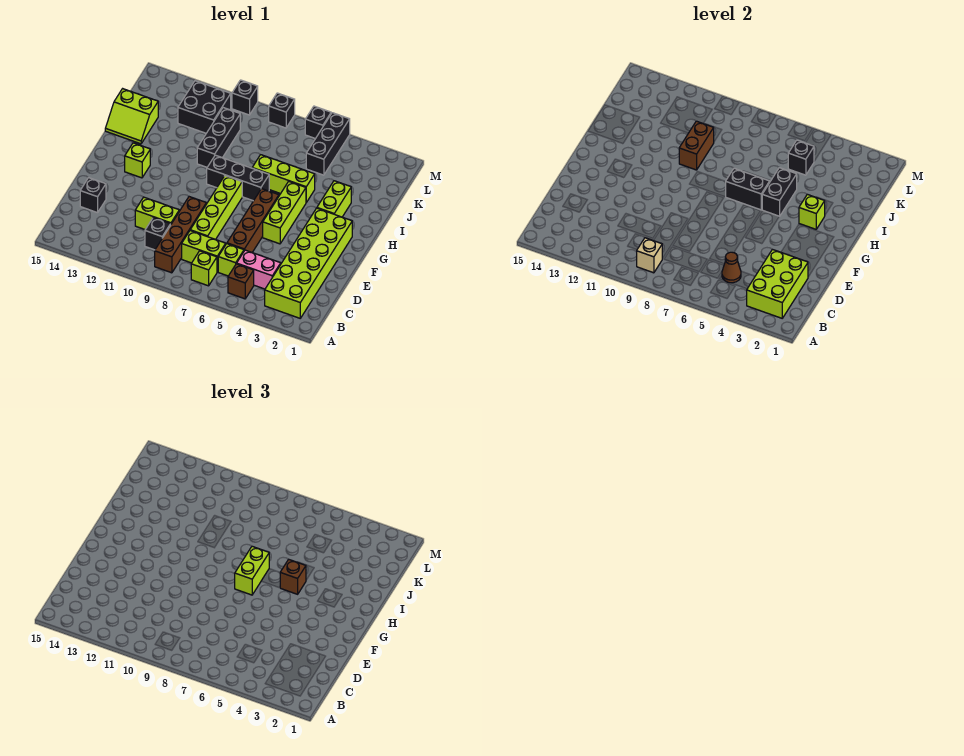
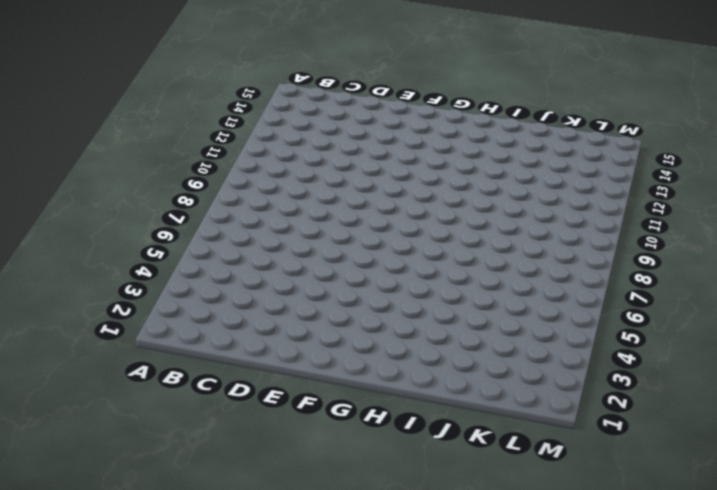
none -> lime 2x6 brick [265,208,352,318]
none -> brown 1x1 brick [228,264,254,299]
none -> lime 1x1 brick [191,251,217,286]
none -> brown 1x4 brick [155,197,206,273]

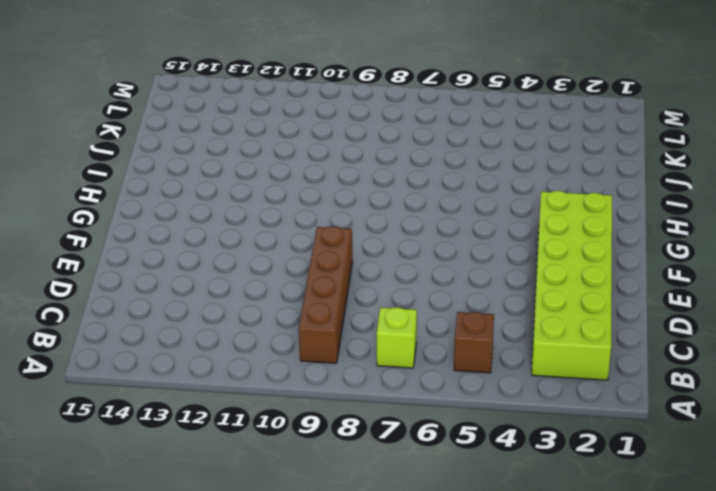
none -> pink 1x2 brick [237,250,281,289]
none -> lime 1x1 brick [218,244,244,276]
none -> lime 1x2 brick [182,231,226,272]
none -> black 1x1 brick [145,217,171,250]

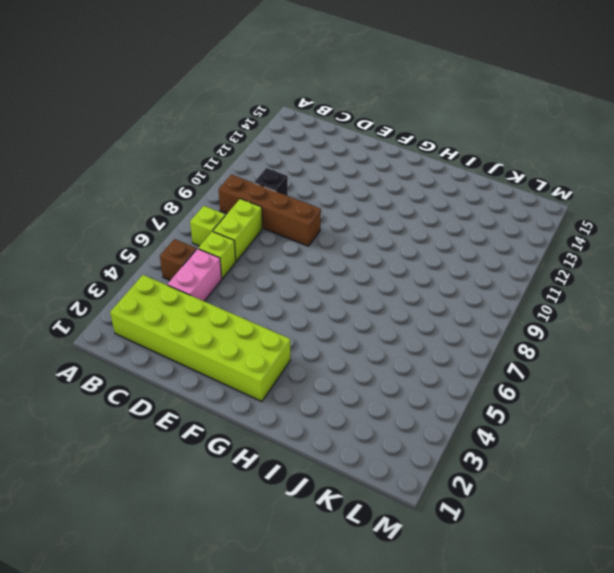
none -> brown 1x4 brick [227,189,279,252]
none -> lime 1x4 brick [190,176,242,240]
none -> lime 1x2 brick [135,197,179,229]
none -> black 1x1 brick [80,178,106,213]

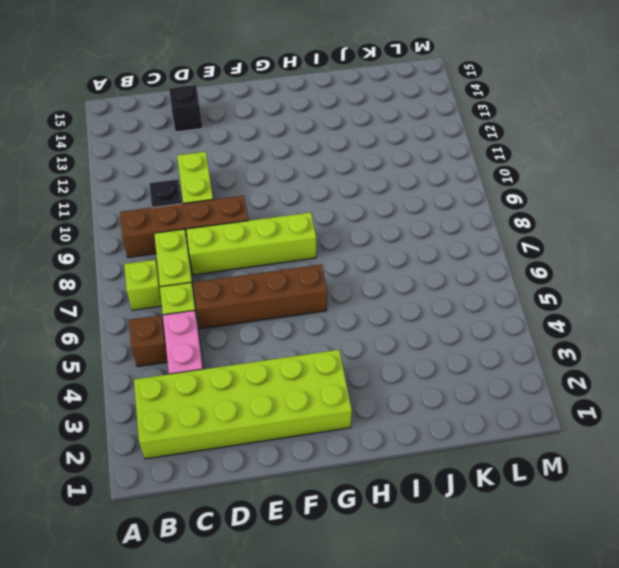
none -> lime 1x3 brick [263,181,306,244]
none -> lime 1x1 brick [125,143,150,178]
none -> lime 1x2 brick [317,181,351,217]
none -> black 1x3 brick [207,155,269,201]

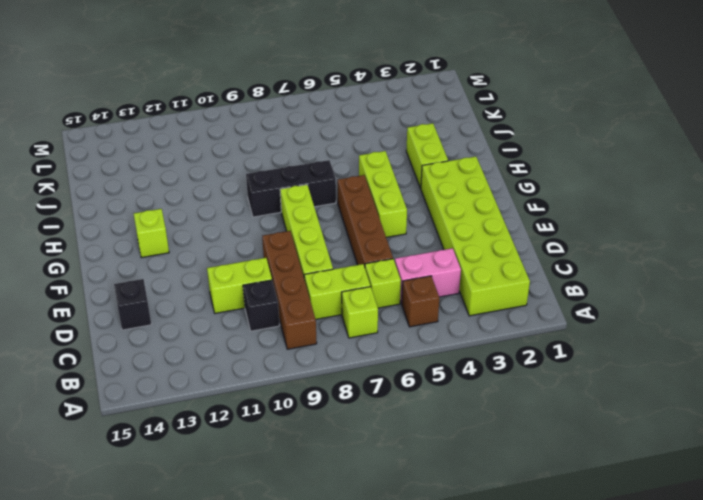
none -> lime 1x3 brick [252,155,315,202]
none -> black 1x3 brick [197,108,240,167]
none -> lime 2x2 slope [105,89,158,144]
none -> black 1x3 brick [306,113,350,175]

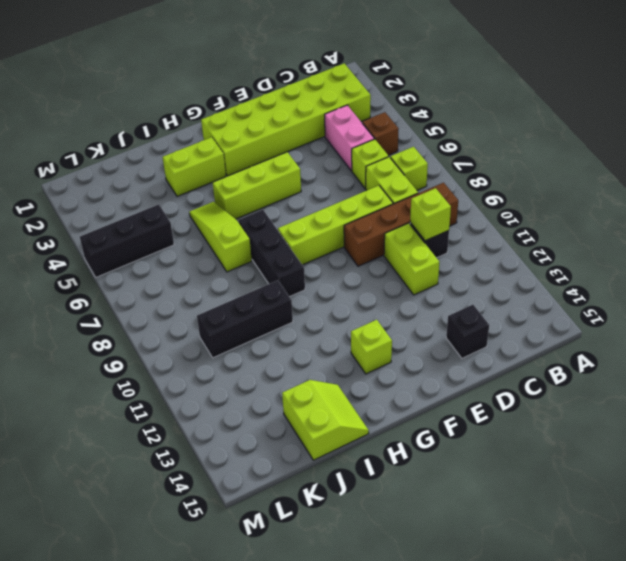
lime 1x1 brick [410,188,451,241] -> lime 1x1 brick moved to [799,194,825,229]
lime 1x3 slope [189,202,252,272] -> lime 1x3 brick [252,155,315,202]
none -> brown 1x4 brick [227,189,279,252]
none -> black 2x2 brick [178,81,231,133]
none -> black 1x1 brick [305,106,331,139]
none -> black 1x1 brick [269,93,295,128]

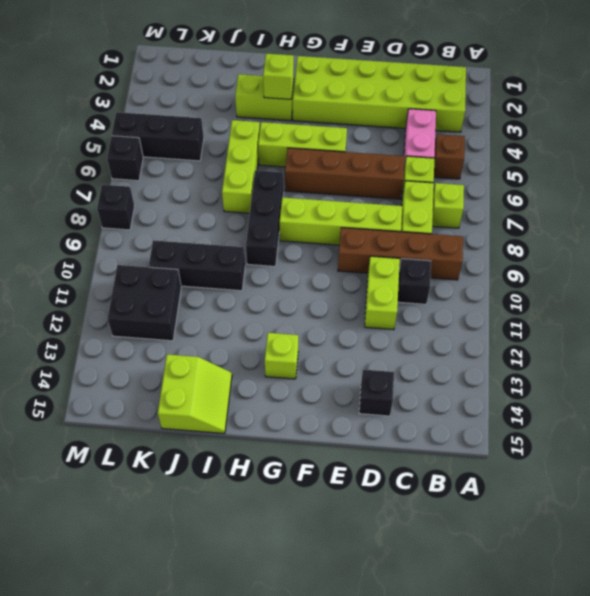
none -> black 1x1 brick [232,80,258,115]
none -> lime 2x3 brick [747,249,808,318]
none -> tan 1x1 brick [637,238,662,273]
none -> brown 1x1 cone [722,252,741,283]

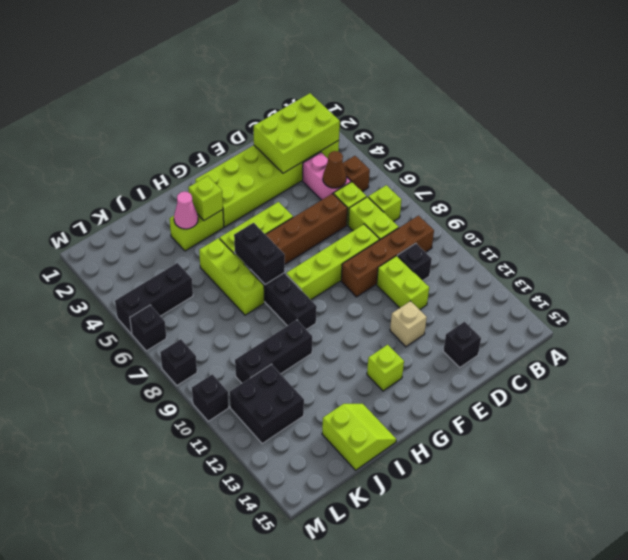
tan 1x1 brick [390,301,427,347] -> tan 1x1 brick moved to [637,238,662,273]
pink 1x1 cone [174,192,198,229] -> none
none -> black 1x2 brick [762,168,797,216]
none -> brown 1x2 brick [679,121,714,170]
none -> black 1x1 brick [788,140,814,175]
none -> lime 1x2 brick [235,546,269,595]

